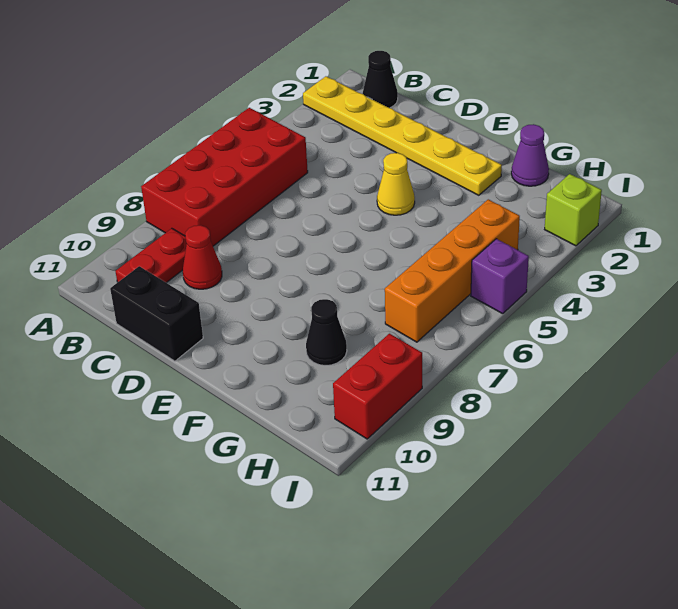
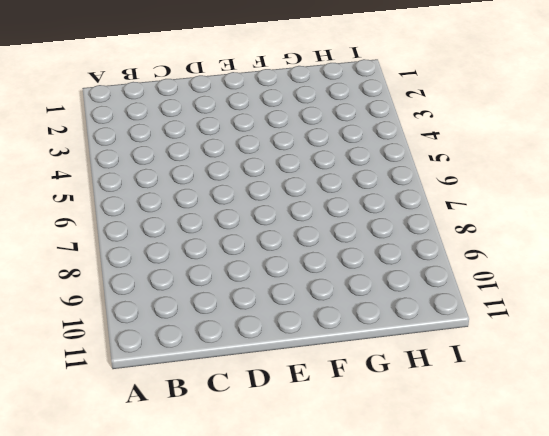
none -> yellow 1x6 plate [303,76,502,195]
none -> red 2x4 brick [141,108,308,246]
none -> black 1x1 cone [363,51,398,108]

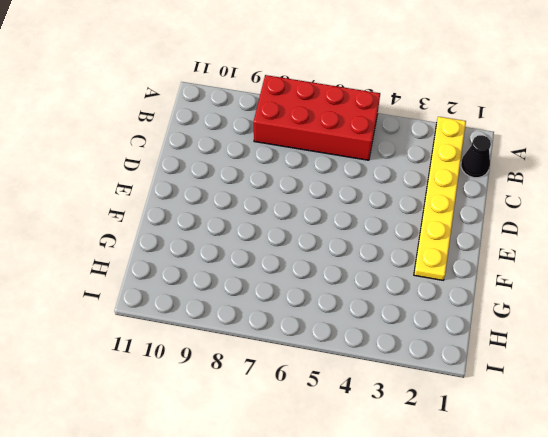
none -> red 1x2 plate [115,228,187,283]
none -> red 1x1 cone [183,225,222,289]
none -> black 1x2 brick [110,266,203,361]

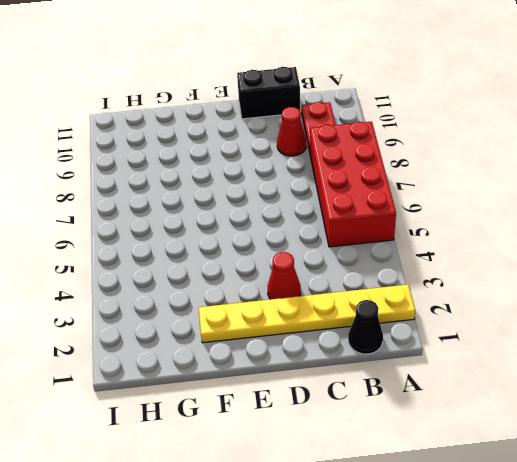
red 1x1 cone [268,252,301,299] -> none
none -> yellow 1x1 cone [377,153,415,215]
none -> purple 1x1 cone [511,124,549,186]
none -> black 1x1 cone [306,299,347,366]

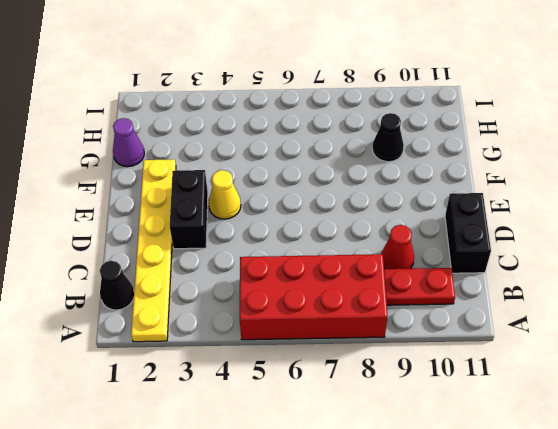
black 1x2 brick [170,170,208,249] -> none
none -> orange 1x4 brick [385,199,520,342]
none -> lime 1x1 brick [545,174,602,246]
none -> purple 1x1 brick [471,239,529,314]

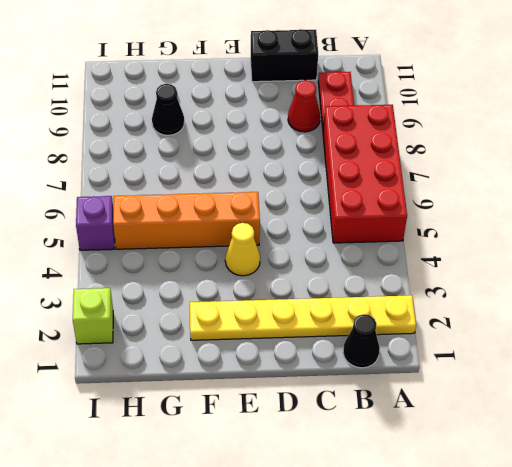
orange 1x4 brick [113,192,260,249] -> orange 1x4 brick turned to [385,199,520,342]
none -> purple 1x1 cone [511,124,549,186]
none -> red 1x2 brick [333,334,422,439]

